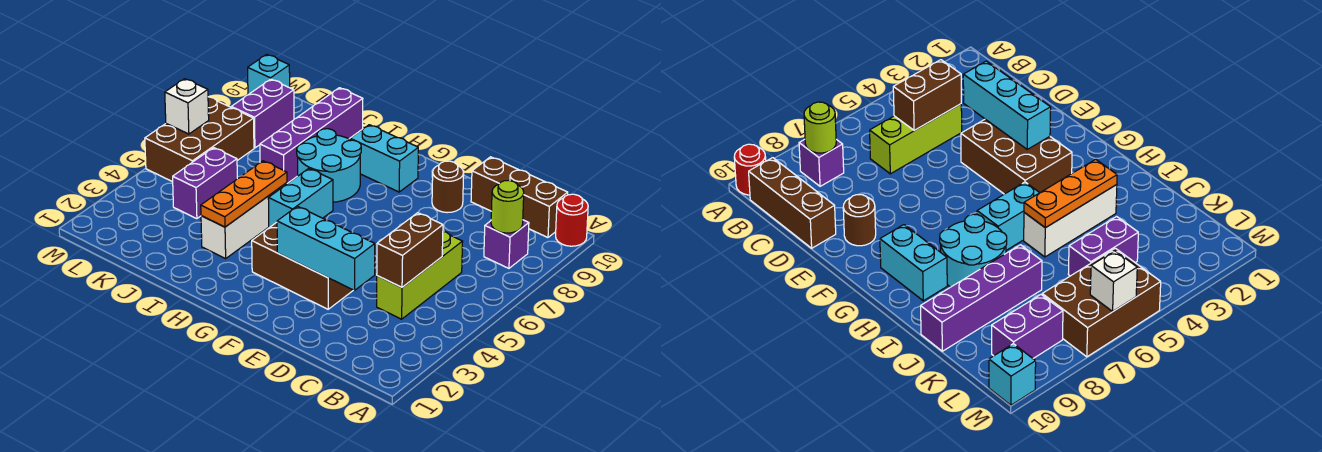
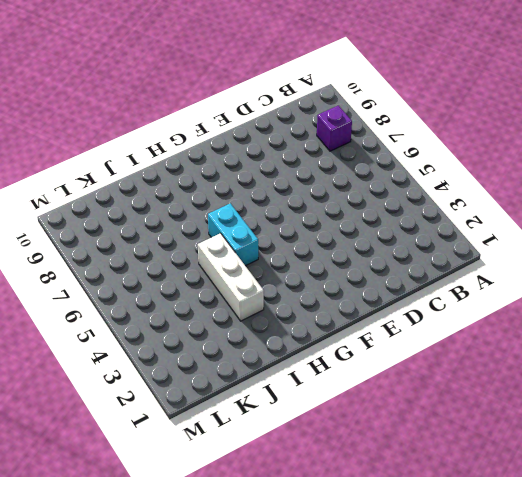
none -> red 1x1 round brick [556,194,588,246]
none -> brown 1x3 brick [471,157,568,237]
none -> lime 1x3 brick [377,231,463,319]

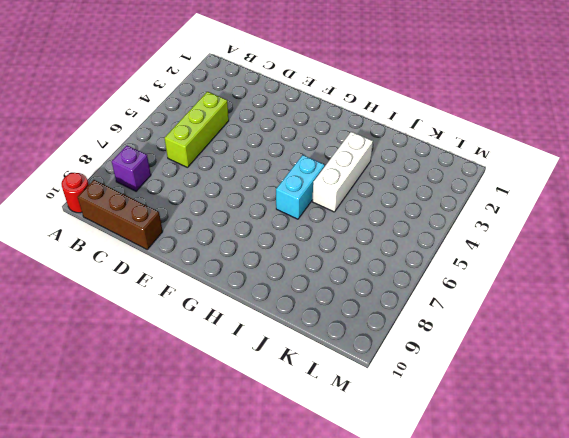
none -> brown 2x3 brick [252,222,353,309]
none -> brown 1x1 round brick [432,161,464,213]
none -> cyan 1x2 brick [350,125,419,192]

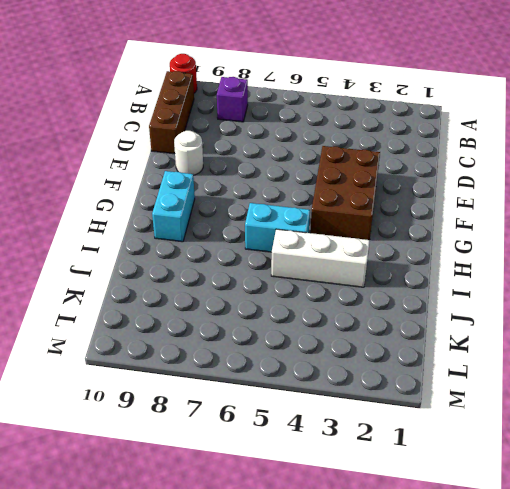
white 1x1 round brick [174,131,203,175] -> brown 1x1 round brick [432,161,464,213]
none -> lime 1x3 brick [377,231,463,319]
none -> cyan 2x2 round brick [297,129,361,202]
none -> purple 1x4 brick [260,88,363,184]

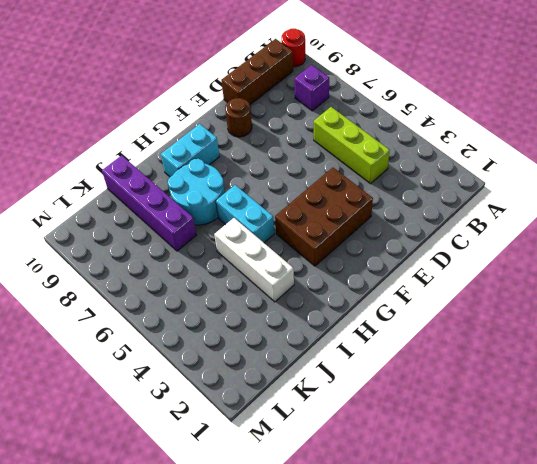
none -> purple 1x2 brick [173,148,237,219]
none -> brown 2x3 brick [145,97,254,182]
none -> purple 1x2 brick [231,79,294,148]

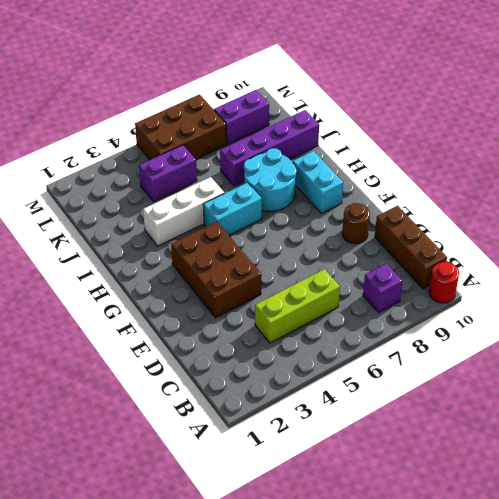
none -> cyan 1x1 brick [248,54,290,95]
none -> lime 1x1 round brick [491,181,524,233]
none -> brown 1x2 brick [377,213,443,287]

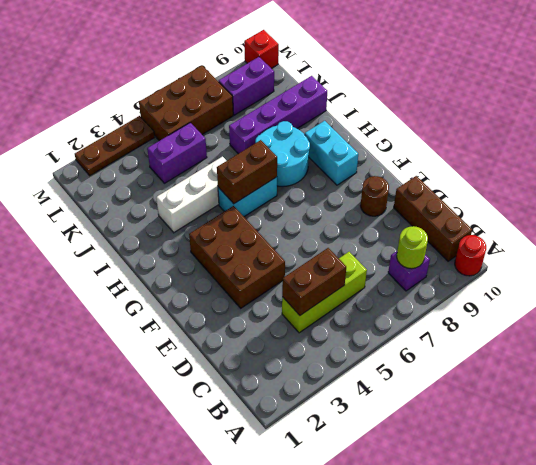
brown 1x2 brick [217,140,277,204] -> none
brown 1x3 plate [75,116,155,176] -> none
red 1x1 brick [244,30,279,68] -> cyan 1x1 brick [248,54,290,95]
none -> cyan 1x3 brick [277,206,375,290]
none -> orange 1x3 plate [201,161,287,227]
none -> white 1x1 brick [165,79,209,134]

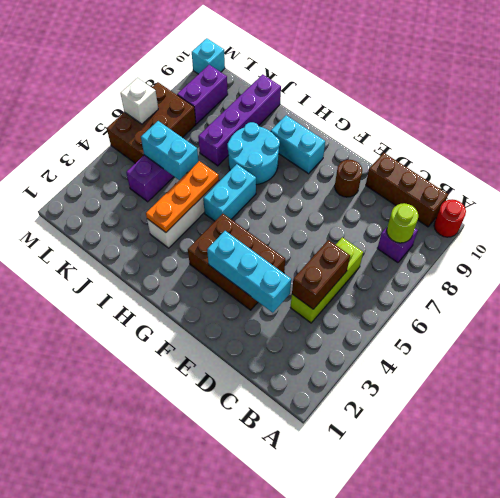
cyan 1x2 brick [141,121,198,180] -> none

